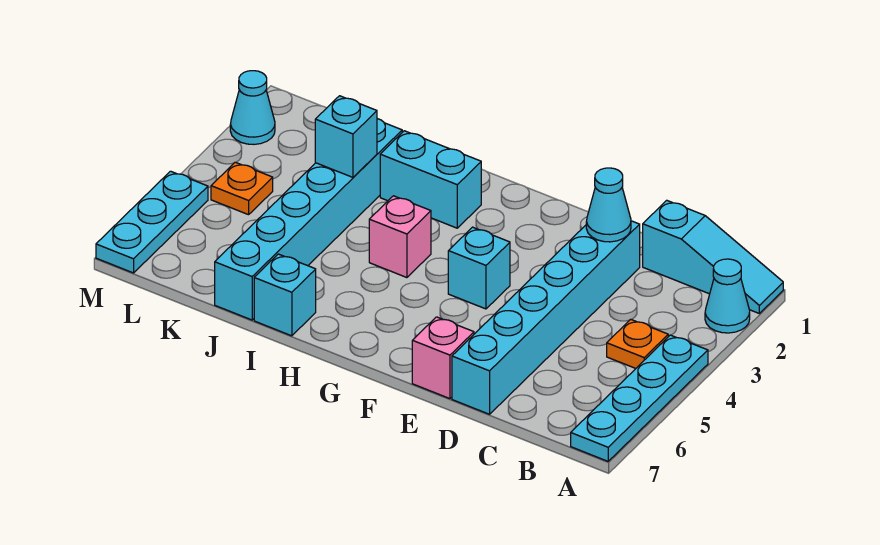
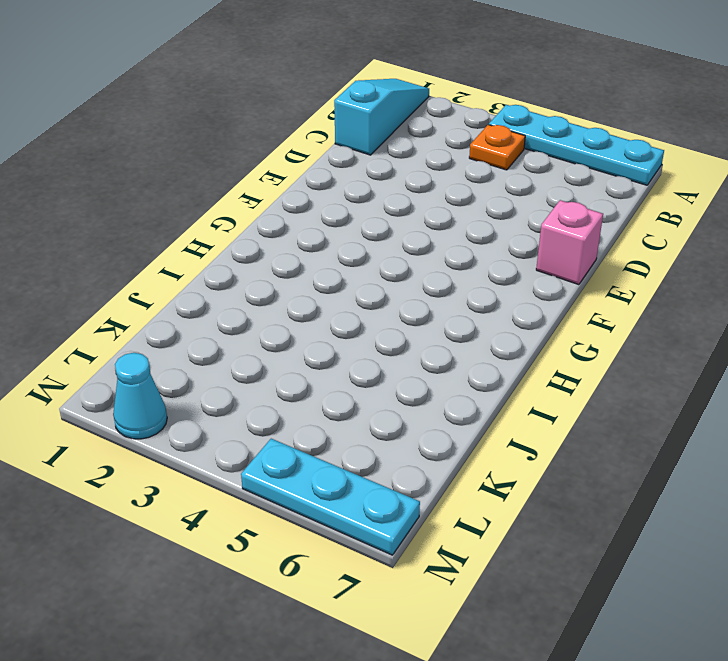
none -> cyan 1x1 cone [705,259,750,333]
none -> cyan 1x6 brick [452,221,640,414]
none -> cyan 1x1 brick [448,227,510,309]

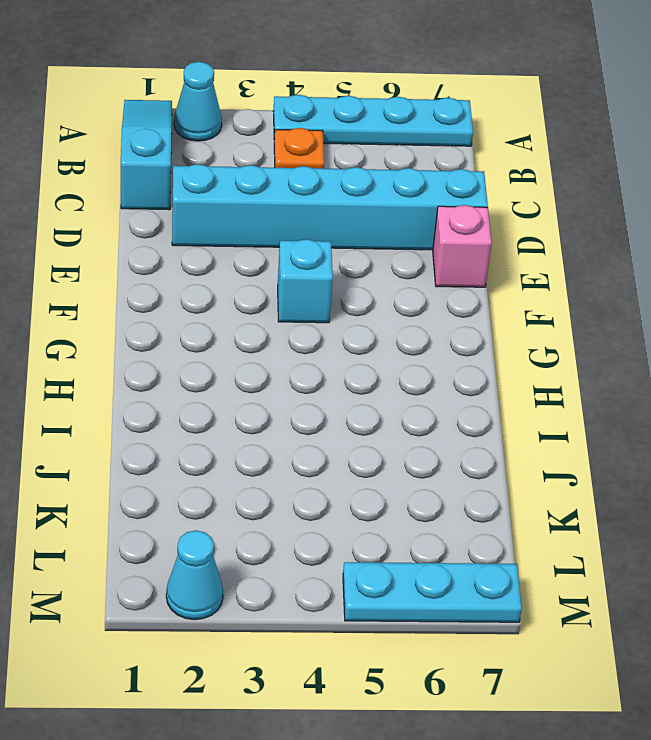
none -> cyan 1x2 brick [380,131,481,228]
none -> pink 1x1 brick [369,196,431,278]
none -> cyan 1x1 brick [254,254,316,336]

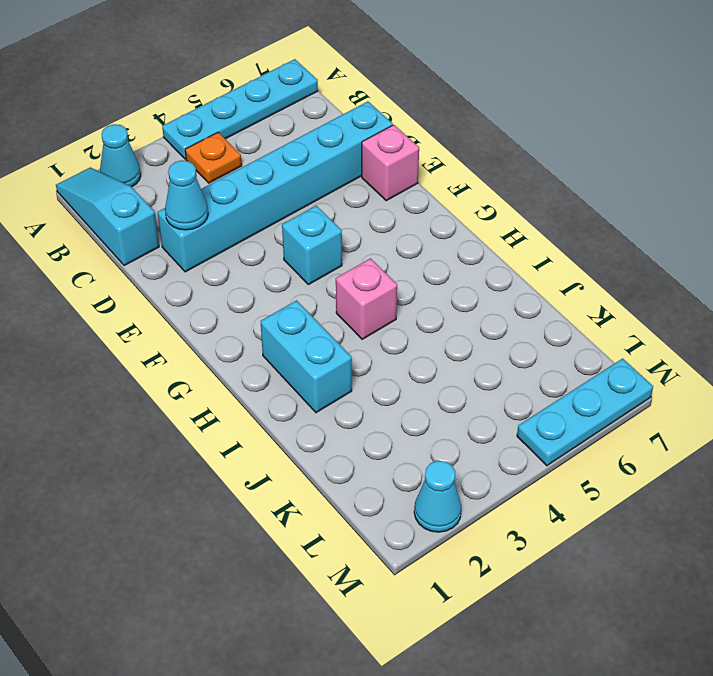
none -> cyan 1x1 brick [254,254,316,336]
none -> cyan 1x6 brick [215,119,402,320]
none -> orange 1x1 plate [211,162,273,215]

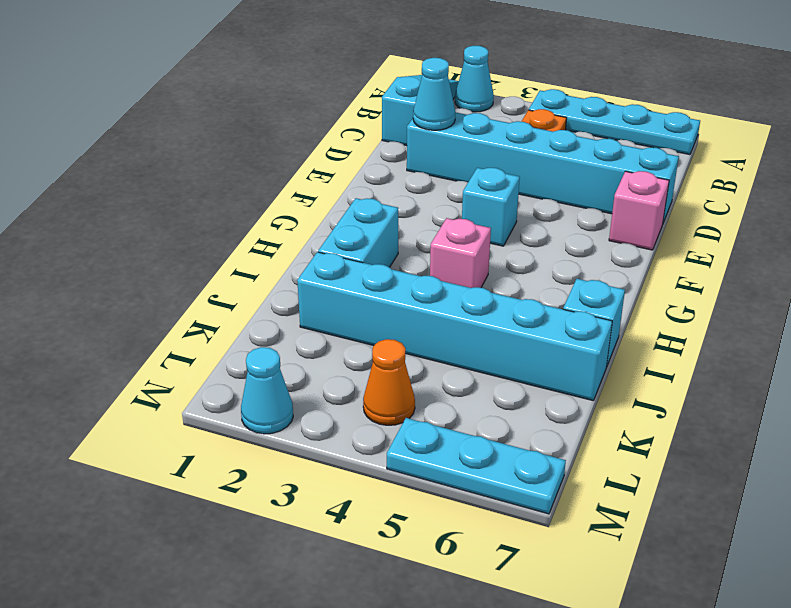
orange 1x1 cone [363,339,415,425] -> orange 1x1 plate [211,162,273,215]
none -> cyan 1x1 brick [315,96,377,177]

